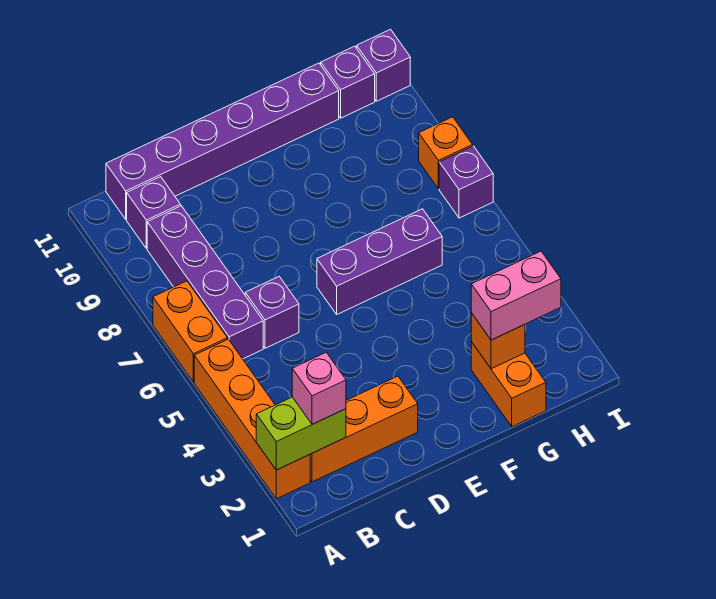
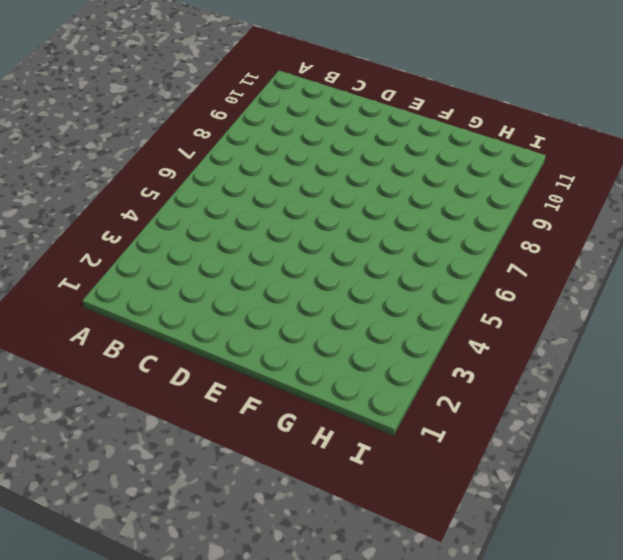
none -> orange 1x4 brick [194,339,310,499]
none -> orange 1x2 brick [153,281,227,382]
none -> orange 1x3 brick [310,376,418,482]

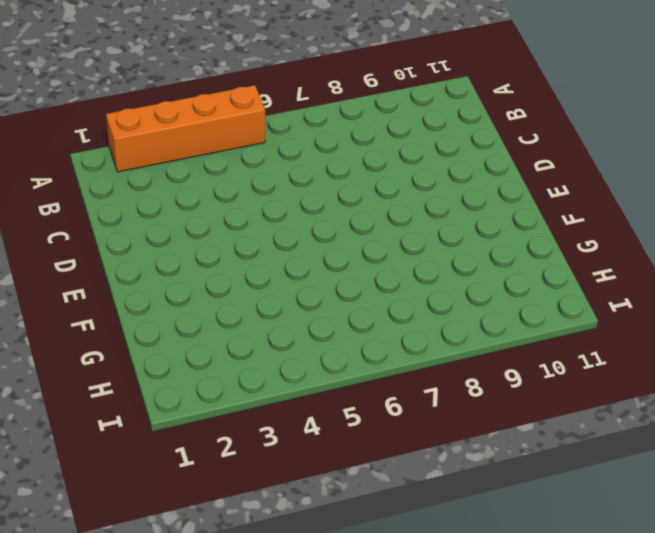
none -> orange 1x2 brick [153,281,227,382]
none -> orange 1x3 brick [310,376,418,482]
none -> purple 1x4 brick [147,206,263,359]

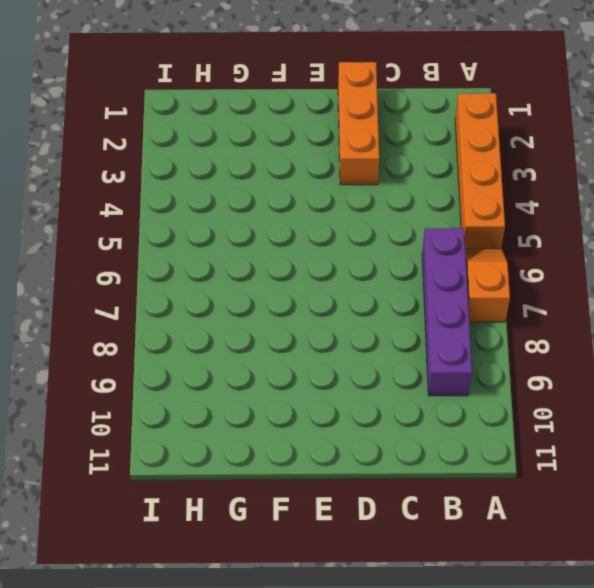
orange 1x2 slope [465,249,510,322] -> orange 1x2 brick [153,281,227,382]
orange 1x3 brick [338,62,379,185] -> orange 1x3 brick turned to [310,376,418,482]
none -> purple 1x1 brick [127,177,180,249]
none -> purple 1x6 brick [106,63,339,219]
none -> purple 1x1 brick [245,277,299,348]

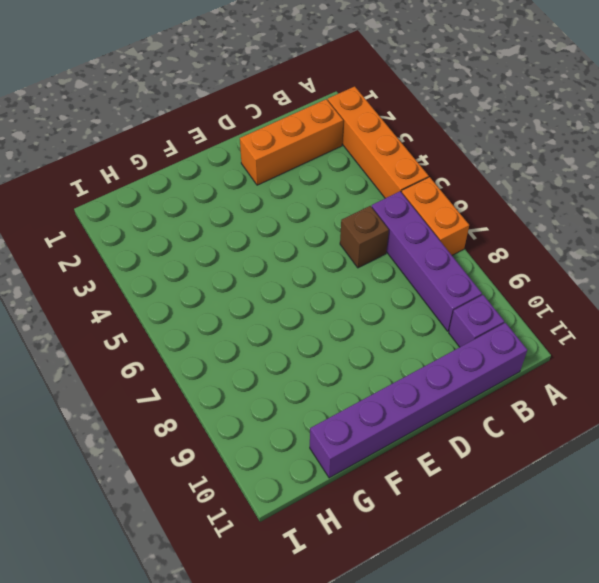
brown 1x1 brick [340,206,389,268] -> purple 1x1 brick [245,277,299,348]
none -> purple 1x3 brick [317,209,442,314]
none -> orange 1x2 brick [471,342,546,427]
none -> purple 1x1 brick [321,46,375,118]

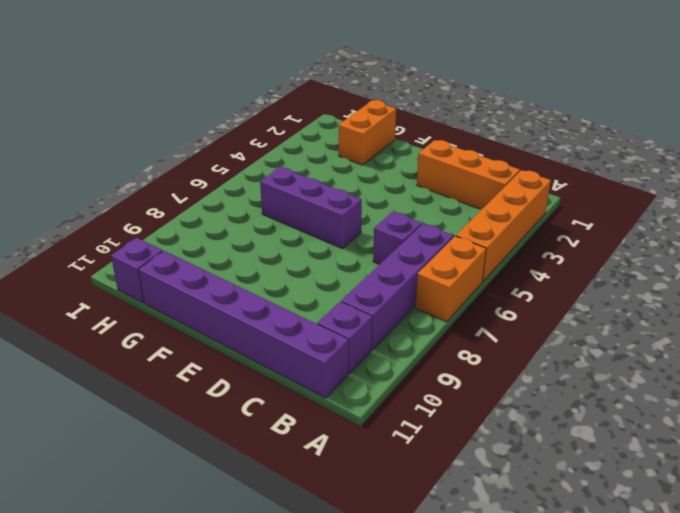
none -> purple 1x1 brick [439,146,493,218]
none -> orange 1x1 brick [419,117,473,189]
none -> purple 1x1 brick [357,29,410,101]

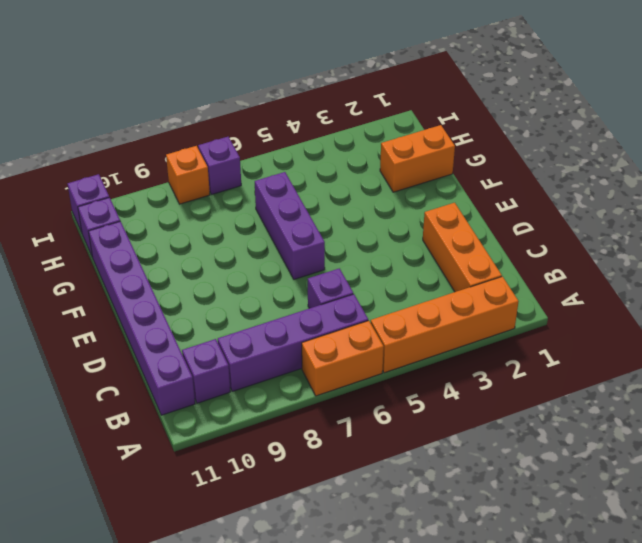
none -> lime 1x2 brick [256,397,346,470]
none -> orange 1x1 brick [471,313,525,369]
none -> pink 1x1 brick [292,352,346,424]

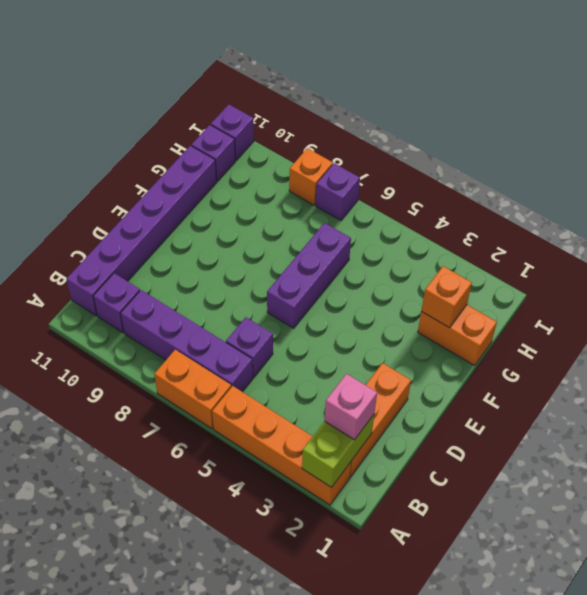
none -> pink 1x2 brick [471,251,561,340]

